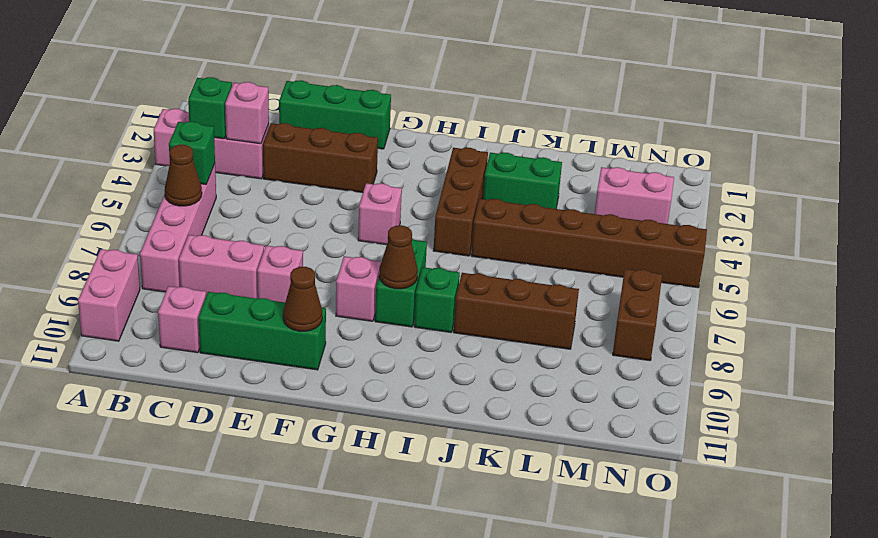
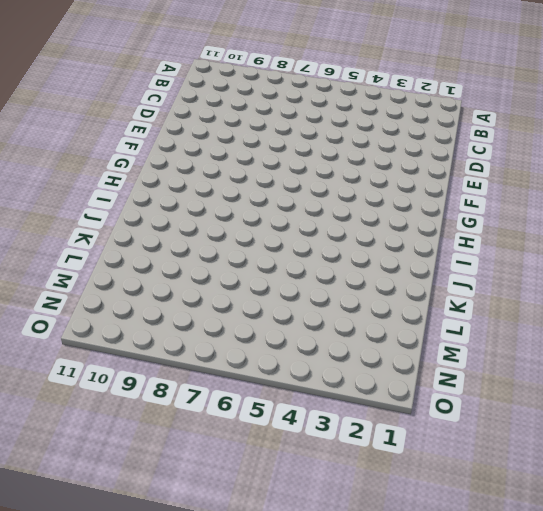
none -> pink 1x3 brick [154,109,269,179]
none -> pink 1x2 brick [78,249,140,341]
none -> pink 1x4 brick [140,164,216,292]

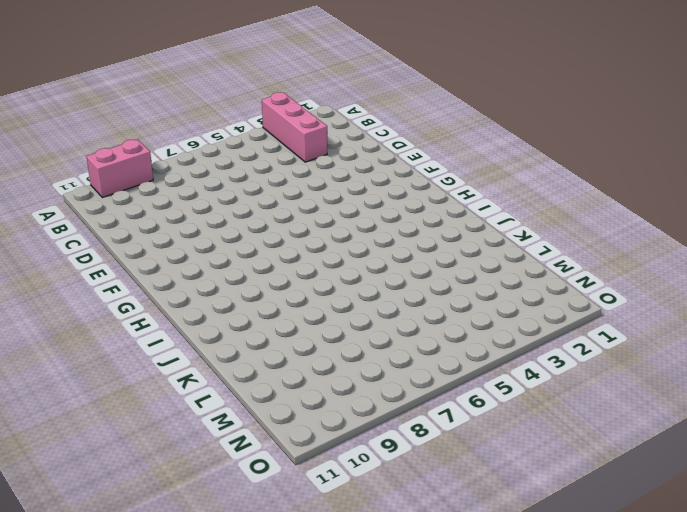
none -> pink 1x4 brick [140,164,216,292]
none -> pink 1x2 brick [179,235,264,299]
none -> pink 1x1 brick [158,286,206,353]

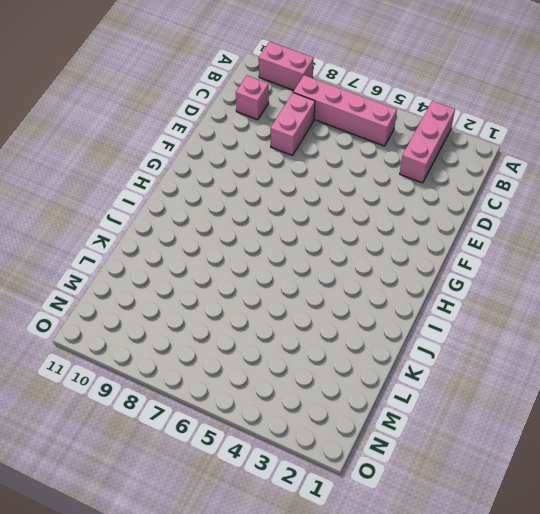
none -> green 1x3 brick [279,80,391,149]
none -> brown 1x3 brick [263,123,378,193]
none -> green 1x3 brick [198,292,326,370]

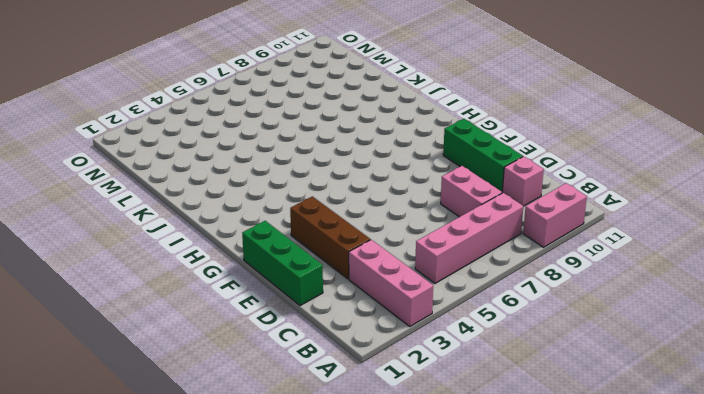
none -> pink 1x1 brick [257,246,303,302]
none -> pink 1x1 brick [358,183,402,245]
none -> pink 1x1 brick [336,256,381,321]

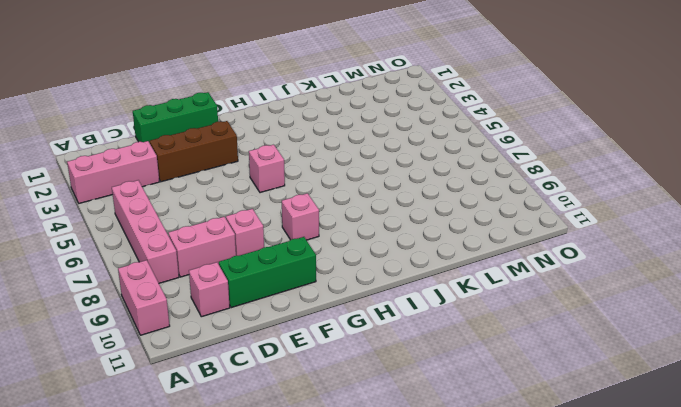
none -> green 1x2 brick [375,239,427,327]
none -> brown 1x3 brick [434,148,488,256]
none -> green 1x1 brick [414,267,460,332]

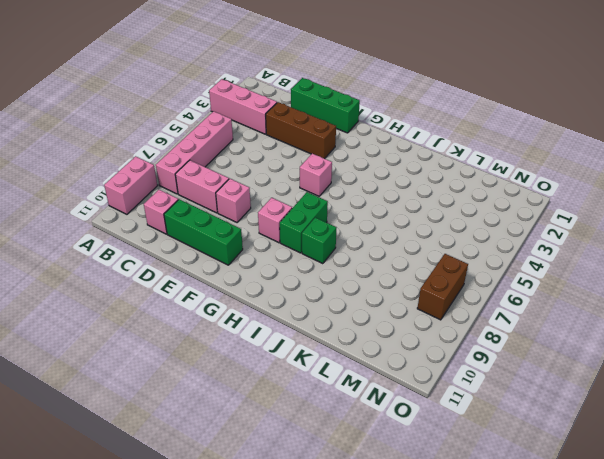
none -> brown 1x3 brick [434,148,488,256]
none -> green 1x2 brick [483,153,562,209]
none -> brown 1x6 brick [471,199,707,288]

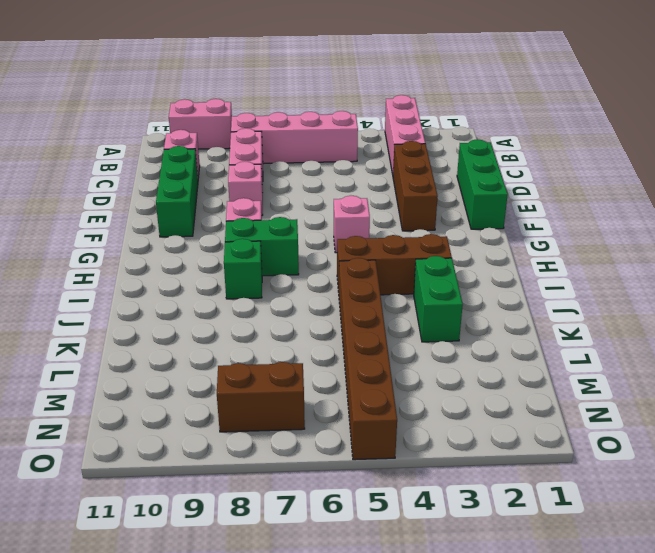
none -> brown 1x3 brick [454,273,579,349]
none -> pink 1x2 brick [595,167,674,224]
none -> green 1x1 brick [188,77,232,139]

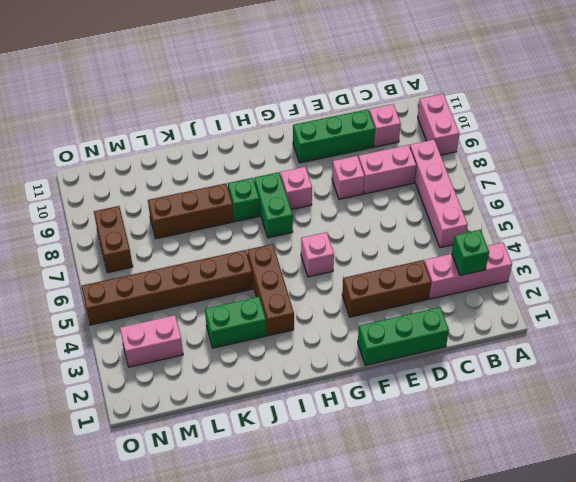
none -> green 1x1 brick [169,122,215,184]
none -> brown 1x1 cone [165,145,202,206]
none -> pink 1x1 brick [225,82,269,144]

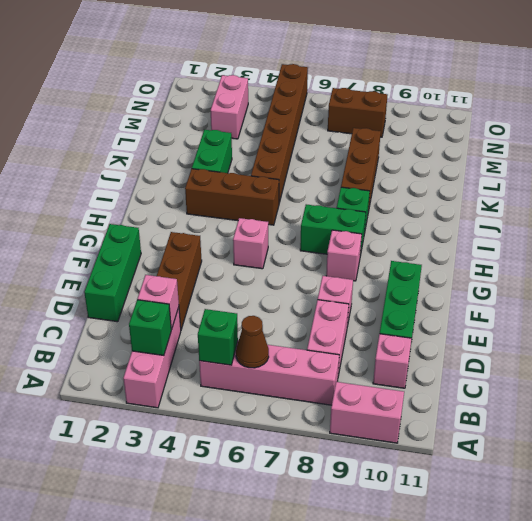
none -> brown 1x1 cone [283,267,322,331]
none -> brown 1x1 cone [379,225,418,289]

